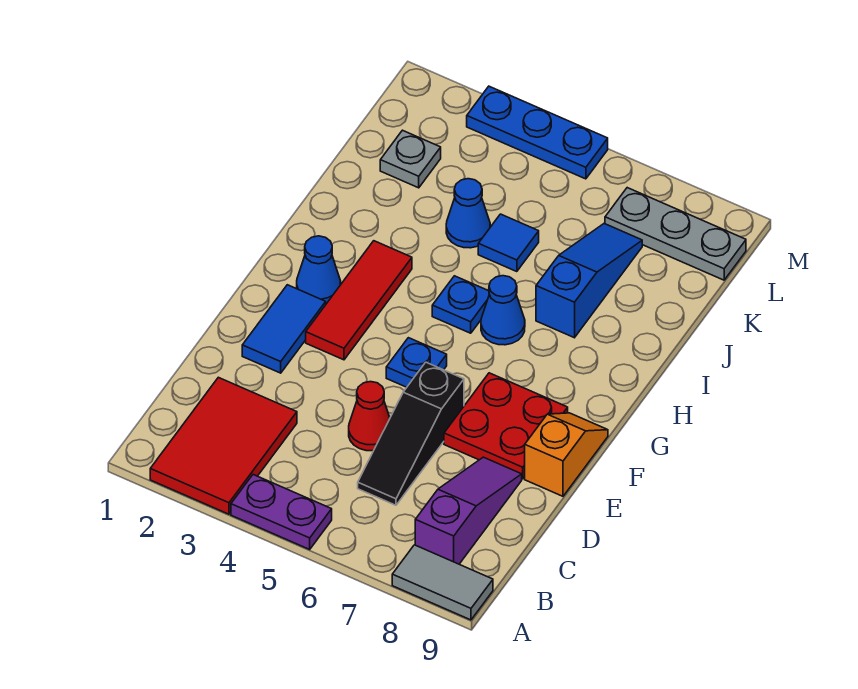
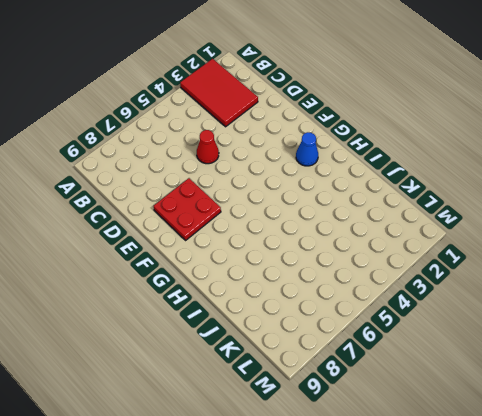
none -> purple 1x2 plate [231,475,332,549]
none -> grey 1x2 tile [392,545,493,620]
none -> purple 1x3 slope [415,457,522,564]

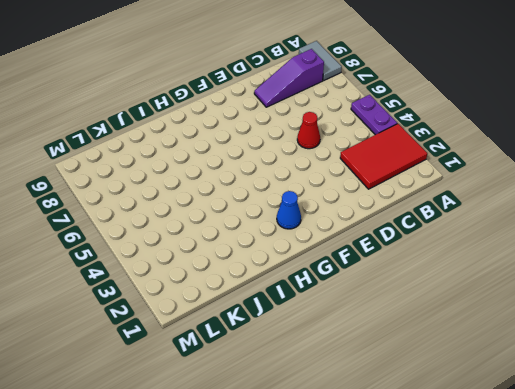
none -> black 1x3 slope [358,362,464,505]
none -> blue 1x2 tile [242,285,326,373]
none -> red 2x2 plate [444,373,568,479]

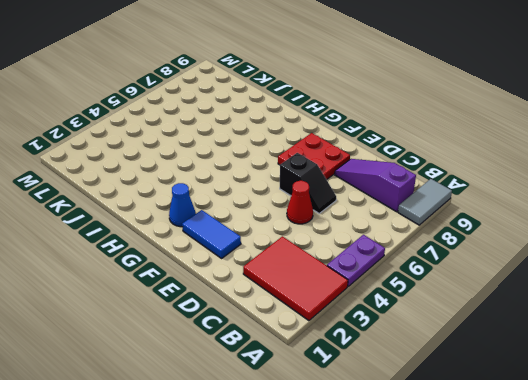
black 1x2 slope [280,153,336,213] -> black 1x3 slope [358,362,464,505]
none -> orange 1x2 slope [525,413,608,496]
none -> red 1x3 tile [306,241,412,360]
none -> blue 1x1 plate [386,338,447,387]

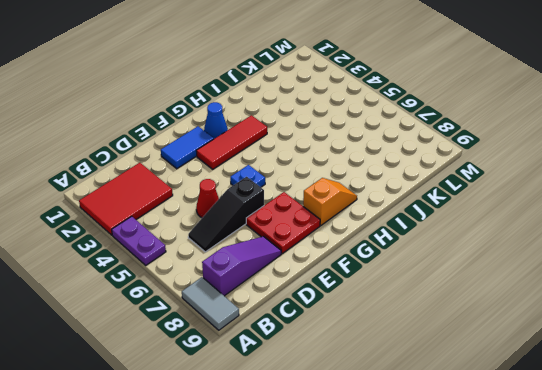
orange 1x2 slope [303,178,357,226] -> orange 1x2 slope moved to [525,413,608,496]
none -> blue 1x1 plate [432,276,489,333]
none -> blue 1x1 cone [481,276,525,345]
none -> blue 1x3 slope [536,224,642,338]

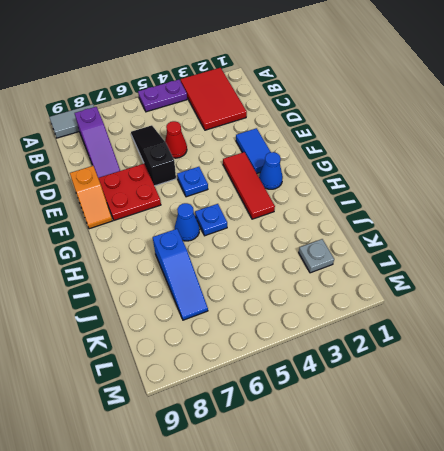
none -> blue 1x1 cone [446,179,490,248]
none -> blue 1x1 tile [478,214,539,272]
none -> grey 1x3 plate [605,188,746,280]

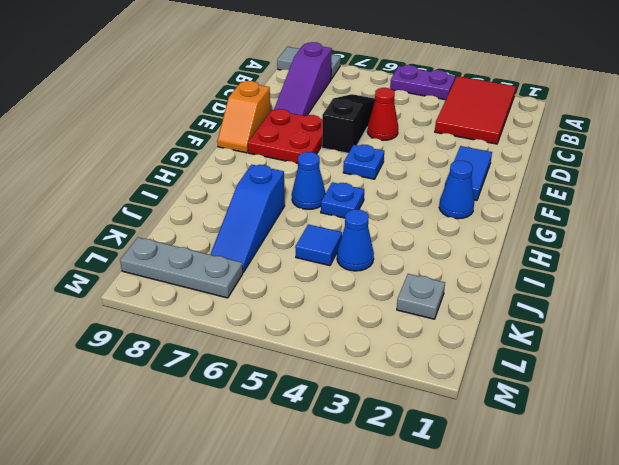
none -> red 1x3 tile [306,241,412,360]
none -> blue 1x3 plate [467,86,608,179]

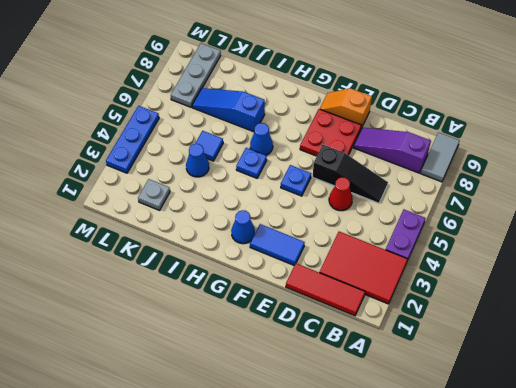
red 1x3 tile [286,263,365,316] -> red 1x3 tile moved to [306,241,412,360]

